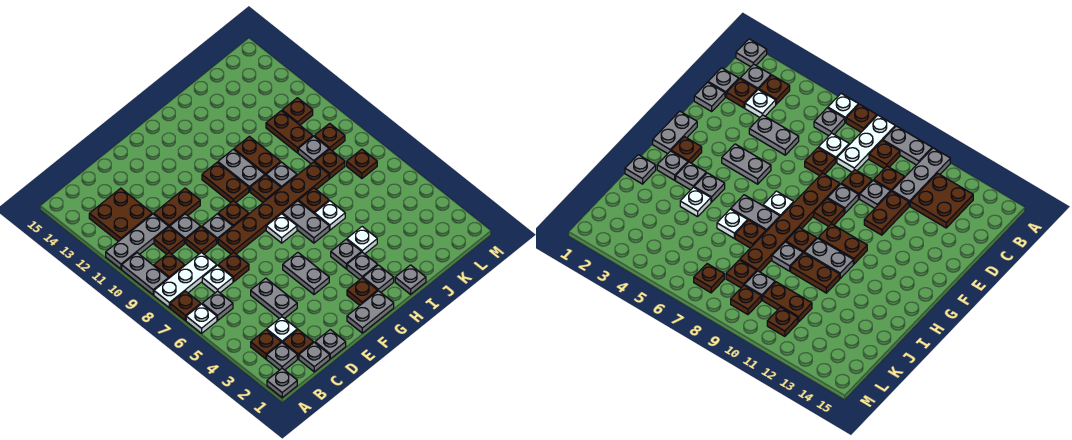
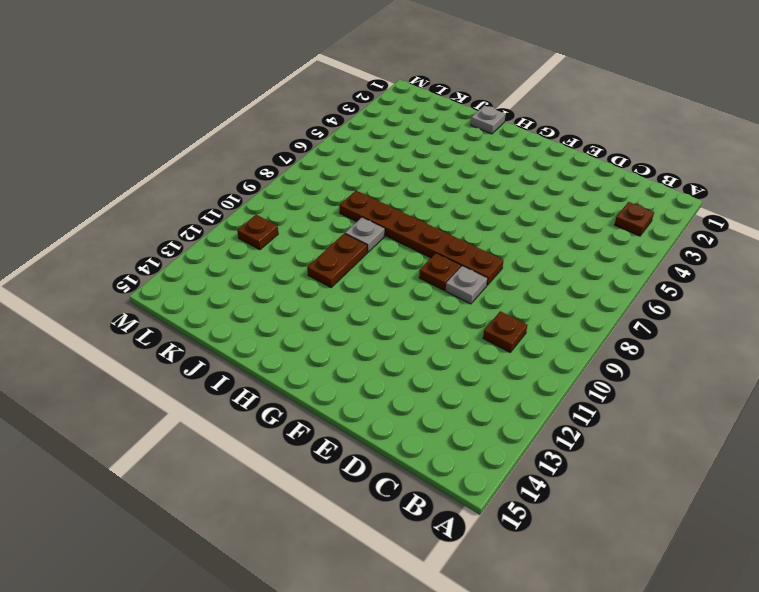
none -> grey 1x1 plate [267,368,297,398]
none -> white 1x1 plate [186,304,217,333]
none -> brown 1x1 plate [170,291,201,321]
none -> white 1x3 plate [154,252,217,308]

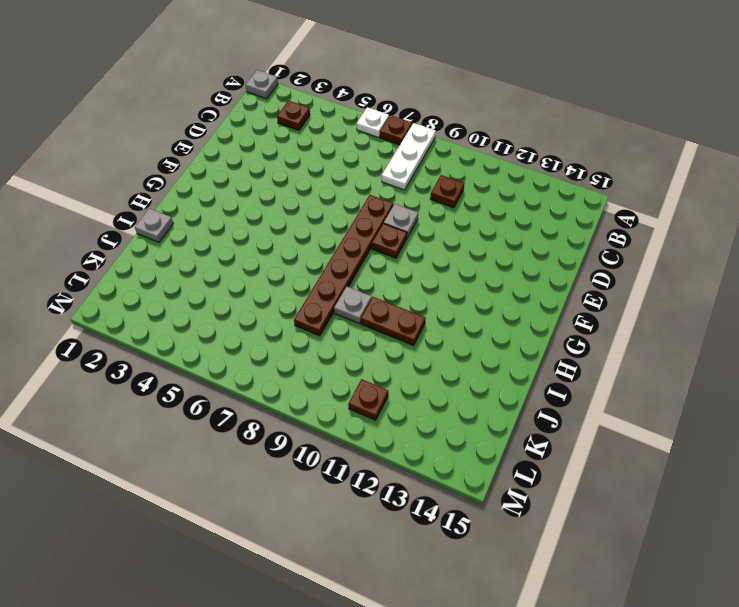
none -> grey 1x2 plate [122,253,169,295]
none -> grey 1x3 plate [106,214,168,269]
none -> grey 1x1 plate [267,343,297,370]
none -> grey 1x1 plate [202,291,233,320]

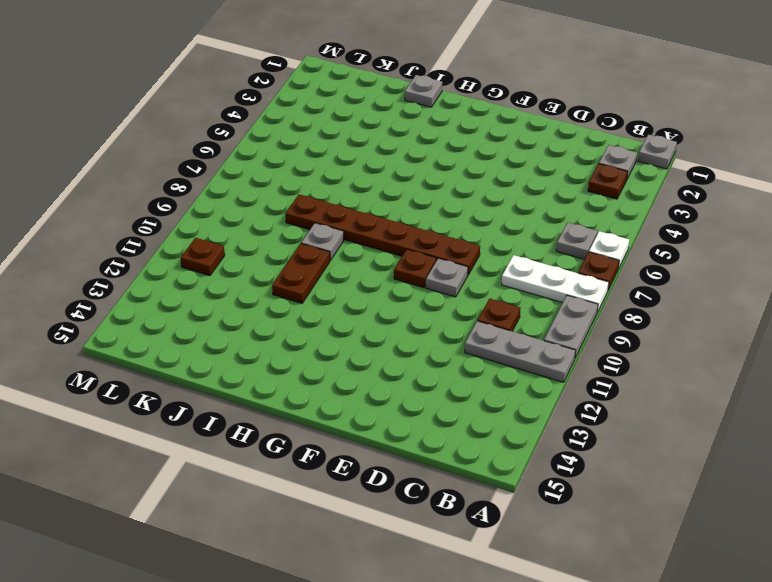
none -> brown 1x1 plate [154,253,185,278]
none -> brown 2x2 plate [89,188,152,242]
none -> grey 1x1 plate [299,343,330,372]
none -> brown 1x1 plate [283,330,313,359]

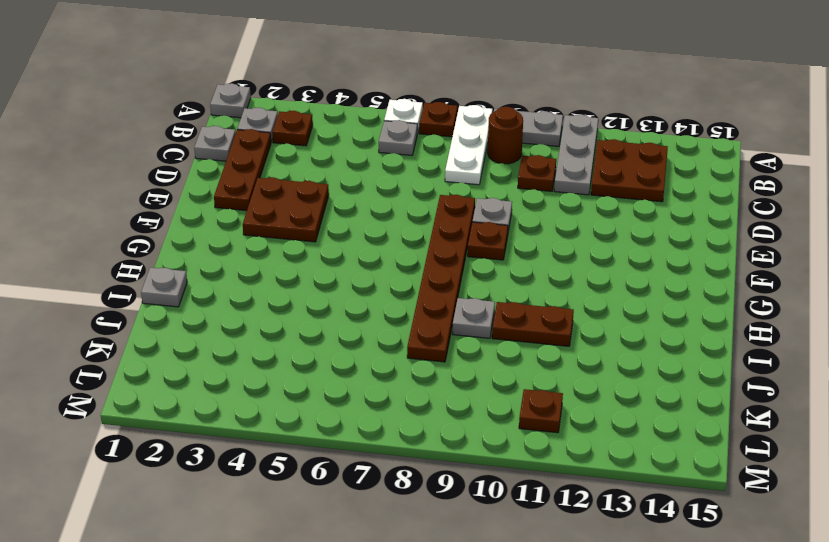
brown 1x1 round brick [488,107,523,164] -> brown 1x1 plate [154,253,185,278]
brown 1x3 plate [214,129,271,211] -> brown 1x1 plate [283,330,313,359]
brown 2x2 plate [243,177,329,242] -> grey 1x2 plate [283,252,329,294]
none -> white 1x1 plate [267,317,297,343]
none -> white 1x1 plate [202,265,233,293]
none -> grey 1x1 plate [315,330,346,359]
none -> grey 1x2 plate [251,278,297,319]

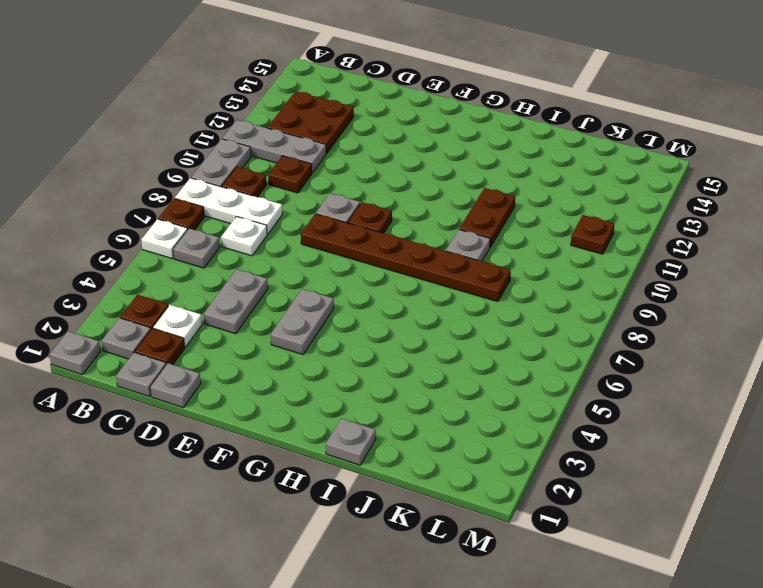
none -> brown 1x1 plate [218,252,249,282]
none -> brown 1x1 plate [186,227,217,254]
none -> grey 1x1 plate [170,214,201,243]
none -> brown 1x2 plate [154,188,200,227]

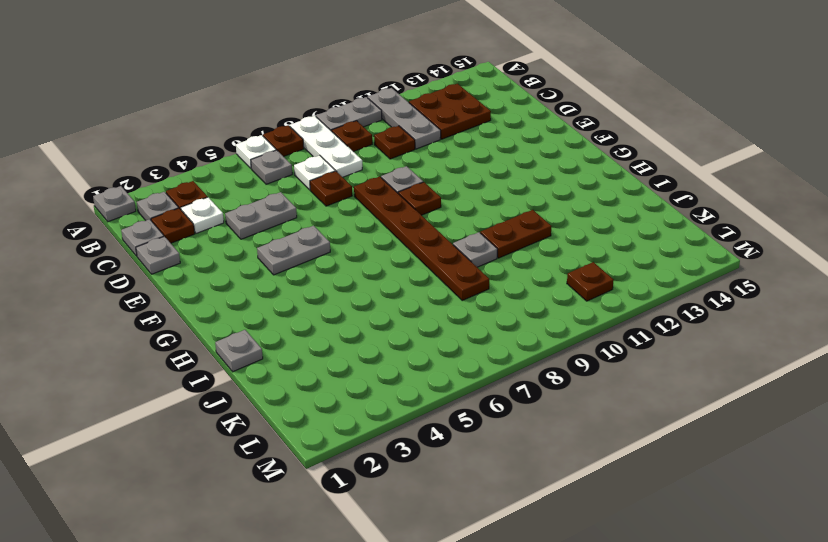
none -> brown 1x1 plate [186,227,217,254]
none -> grey 1x1 plate [170,214,201,243]
none -> brown 1x2 plate [154,188,200,227]
none -> grey 1x2 plate [347,291,394,333]

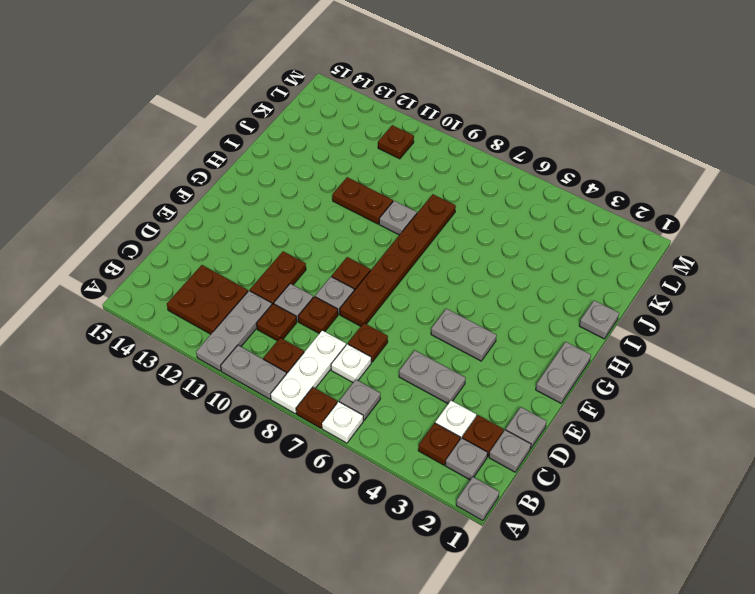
none -> brown 1x1 plate [347,278,378,305]
none -> white 1x1 plate [266,214,297,243]
none -> brown 1x2 plate [202,162,249,202]
none -> grey 1x1 plate [363,265,394,292]

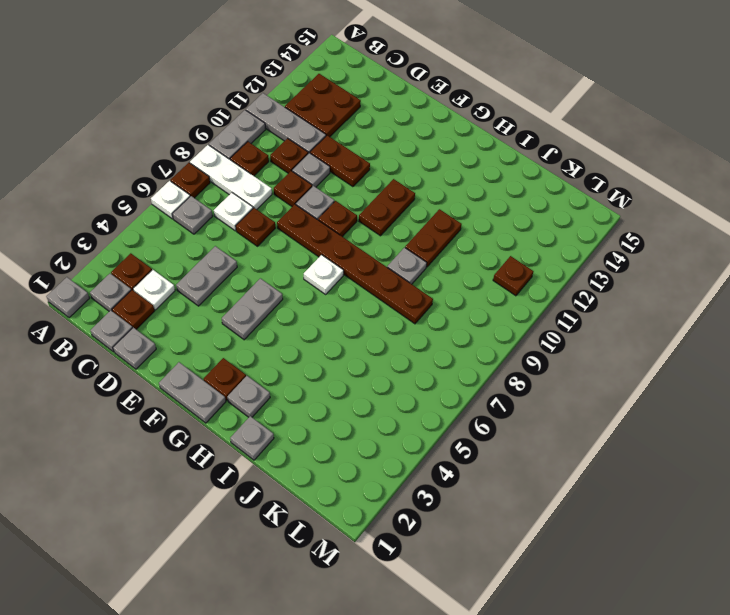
none -> grey 1x1 plate [347,252,378,280]
none -> grey 1x1 plate [331,240,361,269]
none -> grey 1x2 plate [282,201,329,243]
none -> brown 1x1 plate [250,175,281,202]

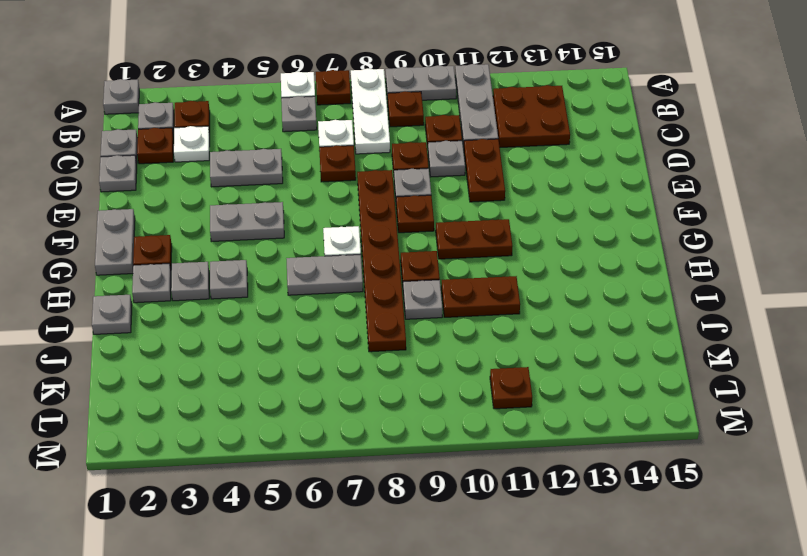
none -> grey 1x2 plate [218,149,265,192]
none -> white 1x1 plate [347,227,377,254]
none -> white 1x1 plate [315,201,345,230]
none -> brown 1x1 plate [299,188,329,214]

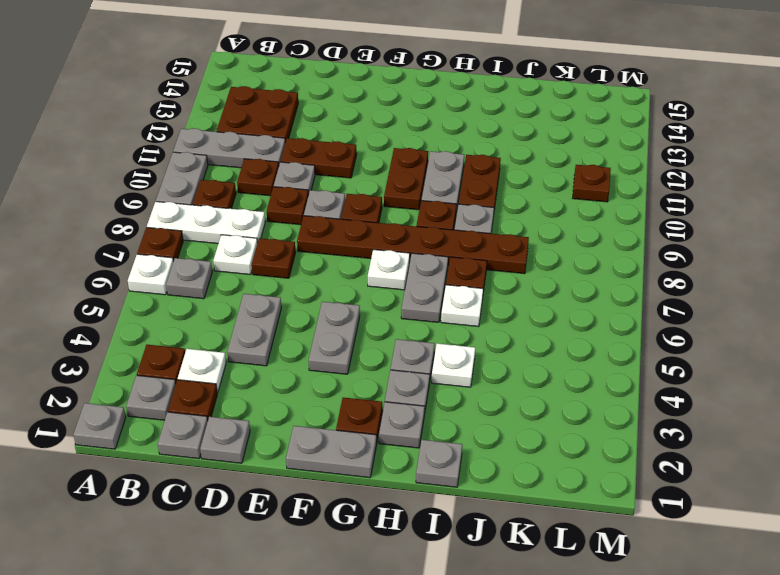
none -> brown 1x1 plate [314,149,345,179]
none -> grey 1x1 plate [298,136,329,164]
none -> brown 1x2 plate [266,111,313,153]
none -> brown 1x1 plate [347,149,377,178]

